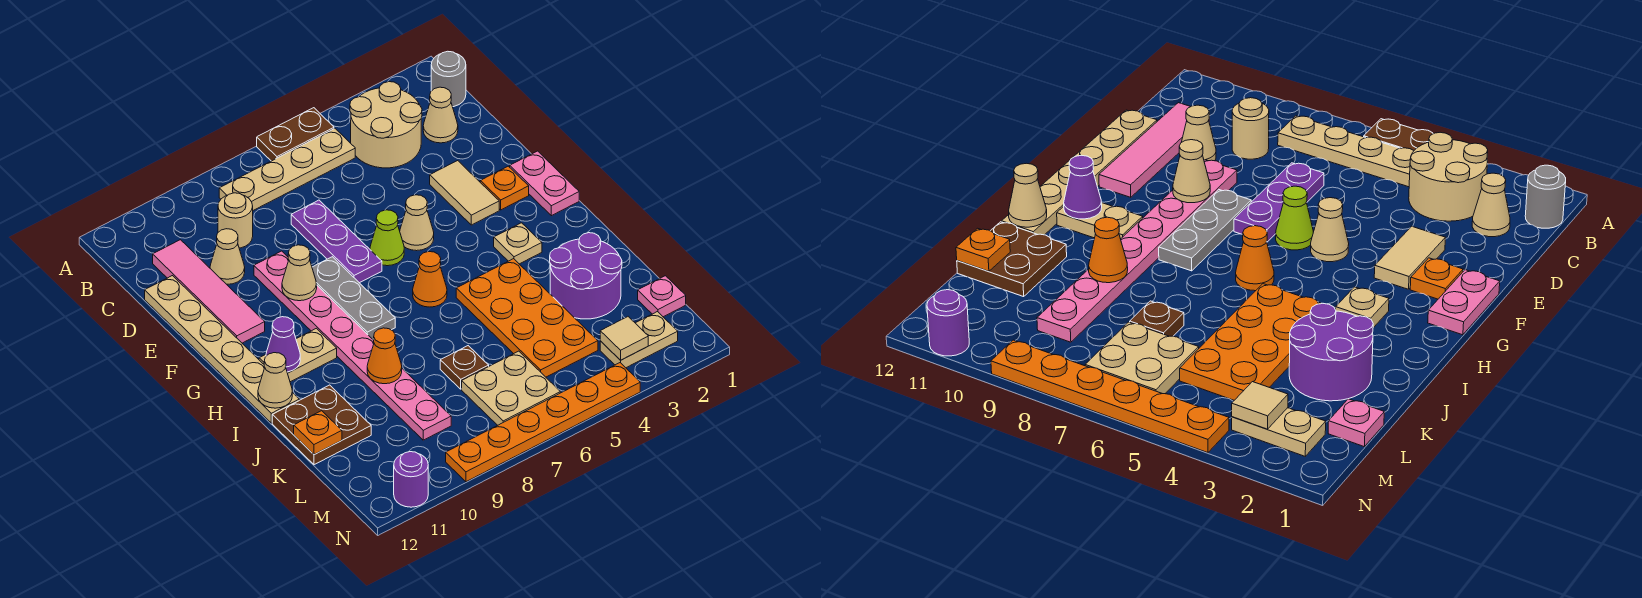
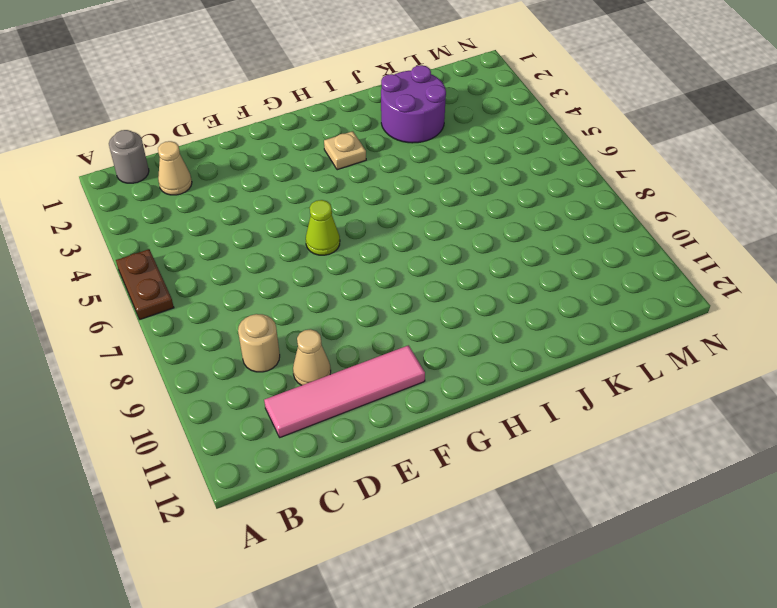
none -> tan 2x2 round brick [350,82,422,168]
none -> tan 1x4 plate [219,129,355,210]
none -> purple 1x3 plate [291,200,382,283]
none -> tan 1x6 plate [145,276,299,423]

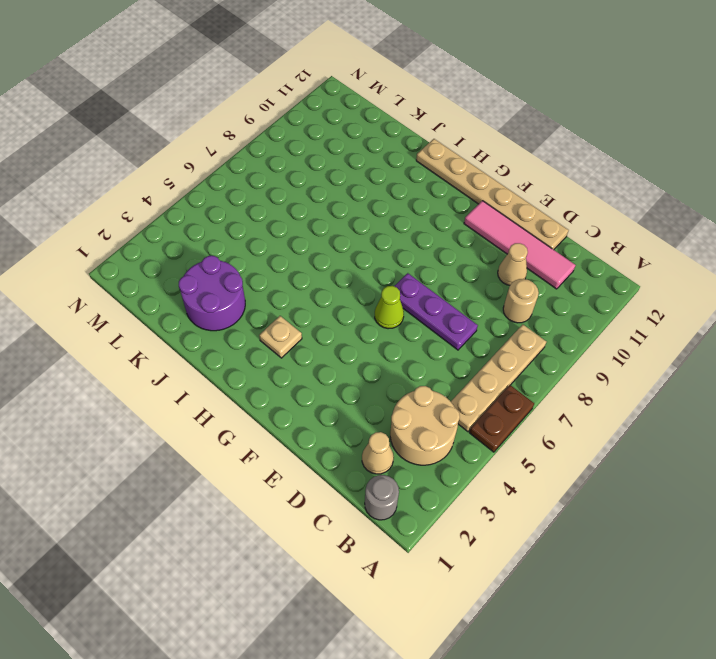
none -> tan 1x2 tile [430,161,499,225]
none -> pink 1x8 plate [254,251,451,440]
none -> pink 1x2 plate [510,151,579,216]
none -> orange 1x1 plate [480,166,529,210]

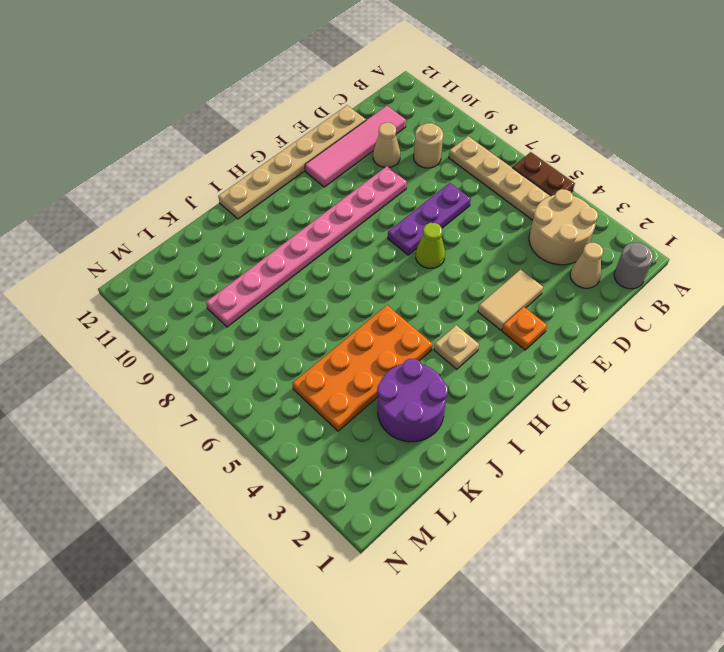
none -> pink 1x2 plate [510,151,579,216]
none -> tan 1x1 cone [400,195,434,251]
none -> grey 1x3 plate [312,257,395,339]
none -> orange 1x1 cone [413,252,447,307]

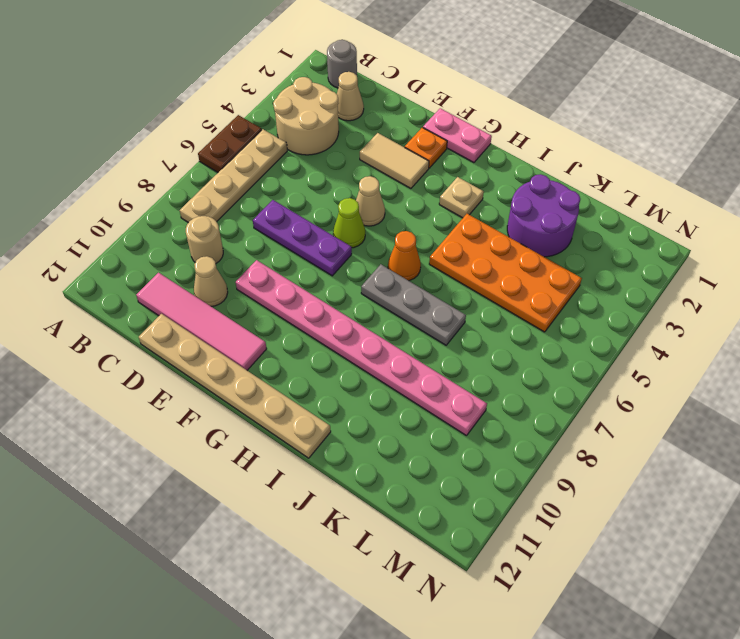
grey 1x3 plate [361,264,466,345] -> grey 1x3 plate moved to [312,257,395,339]
none -> tan 1x2 plate [259,328,337,382]
none -> brown 2x2 plate [272,385,371,465]
none -> brown 1x1 plate [440,346,489,389]
none -> pink 1x1 plate [638,276,686,317]

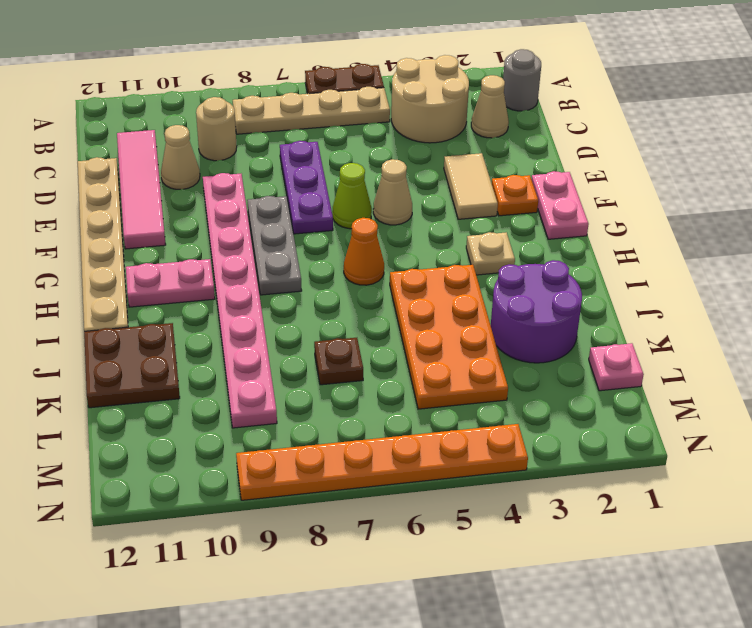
pink 1x2 plate [126,259,215,307] -> tan 1x2 plate [259,328,337,382]
none -> tan 2x2 plate [462,351,560,425]
none -> tan 1x2 plate [600,312,678,368]
none -> purple 1x1 round brick [394,452,428,507]
none -> tan 1x1 cone [282,245,317,301]

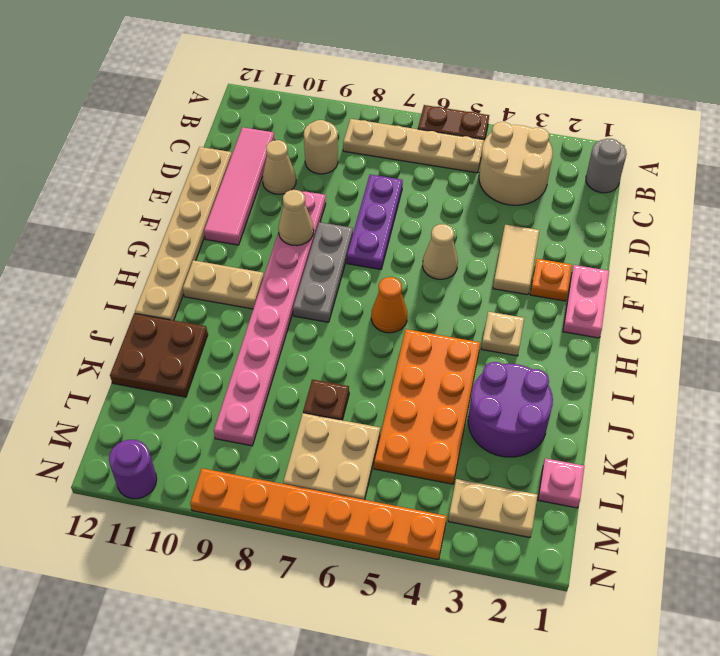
none -> tan 1x1 cone [423,87,458,143]
none -> lime 1x1 cone [370,210,404,266]
none -> purple 1x1 cone [266,317,300,372]
none -> tan 1x1 cone [258,353,292,408]

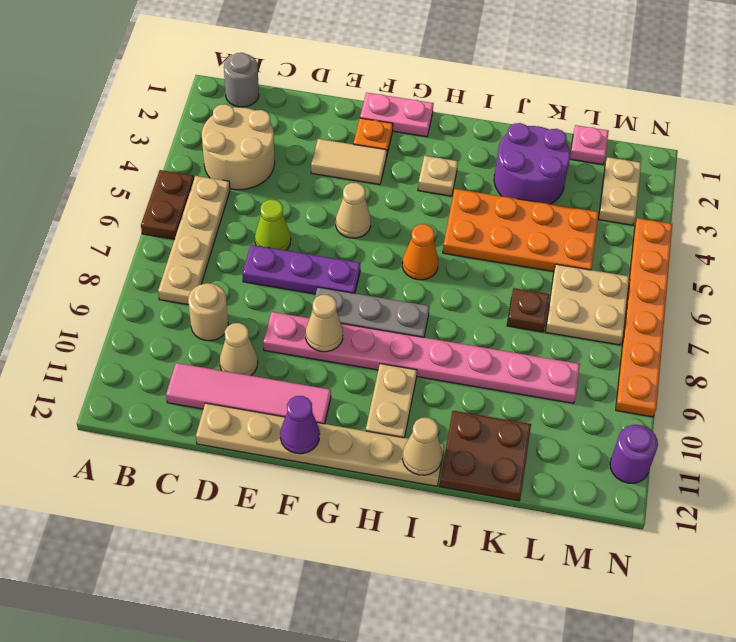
lime 1x1 cone [255,200,291,250] -> lime 1x1 cone moved to [370,210,404,266]
purple 1x1 cone [280,396,320,454] -> purple 1x1 cone moved to [266,317,300,372]
none -> tan 1x1 cone [423,87,458,143]
none -> orange 1x1 cone [367,328,402,384]
none -> orange 1x1 plate [294,411,342,455]
none -> tan 1x1 tile [600,317,648,360]

